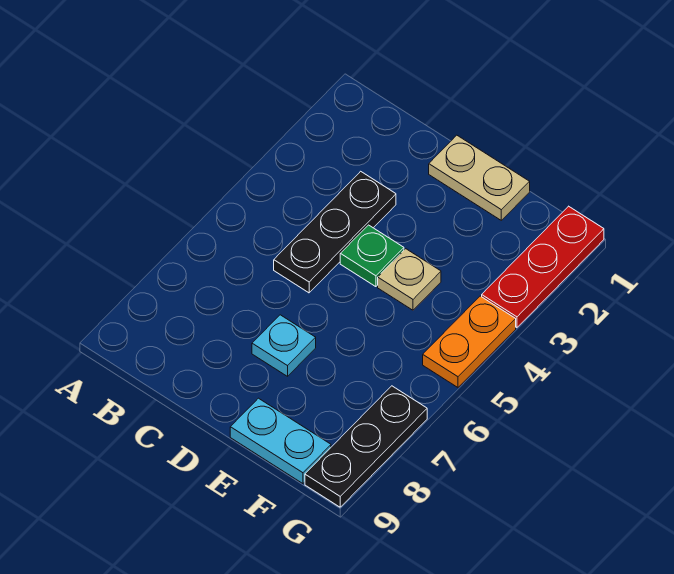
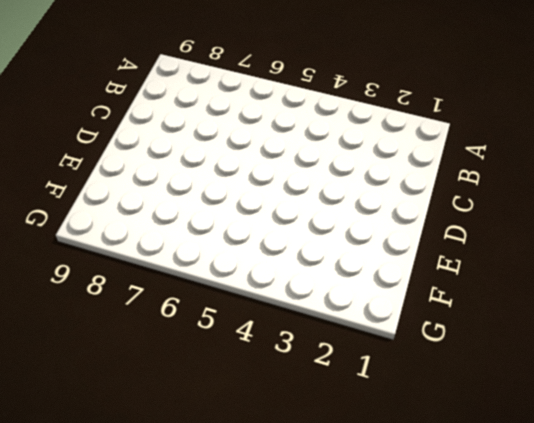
none -> black 1x3 plate [274,171,396,293]
none -> tan 1x2 plate [429,135,530,220]

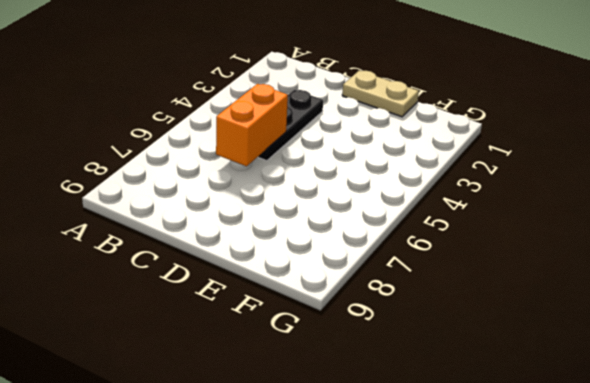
orange 1x2 brick [216,84,288,166] -> none
none -> green 1x1 plate [340,225,404,287]
none -> cyan 1x1 plate [252,315,316,376]

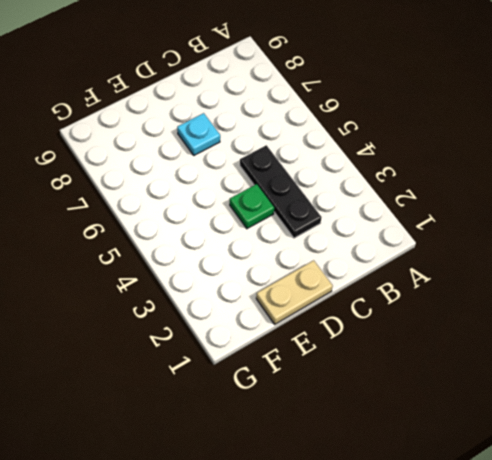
none -> tan 1x1 plate [378,249,441,310]
none -> cyan 1x2 plate [230,398,331,484]

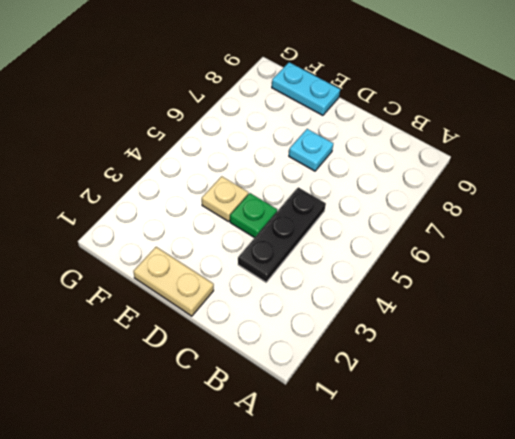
none -> red 1x3 plate [482,206,604,328]
none -> orange 1x2 plate [423,296,516,387]

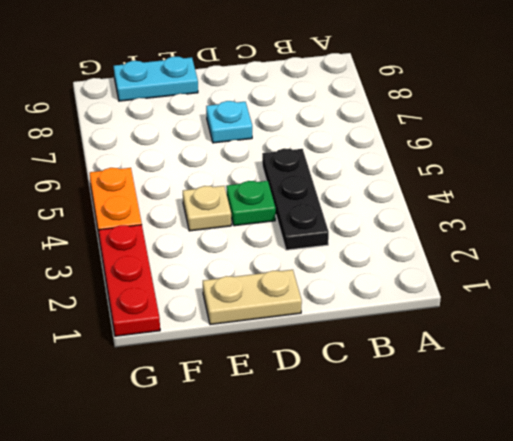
none -> black 1x3 plate [305,386,427,507]

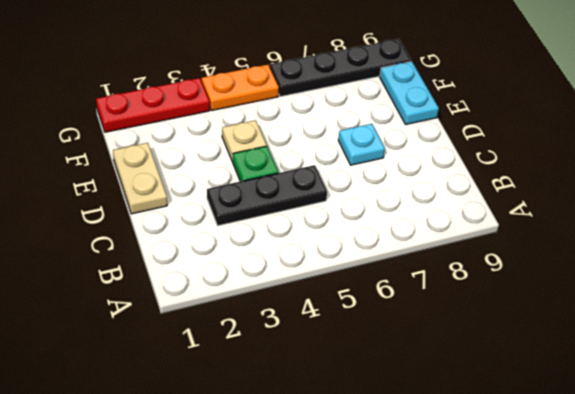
black 1x4 plate [270,39,411,97] -> black 1x3 plate [305,386,427,507]

